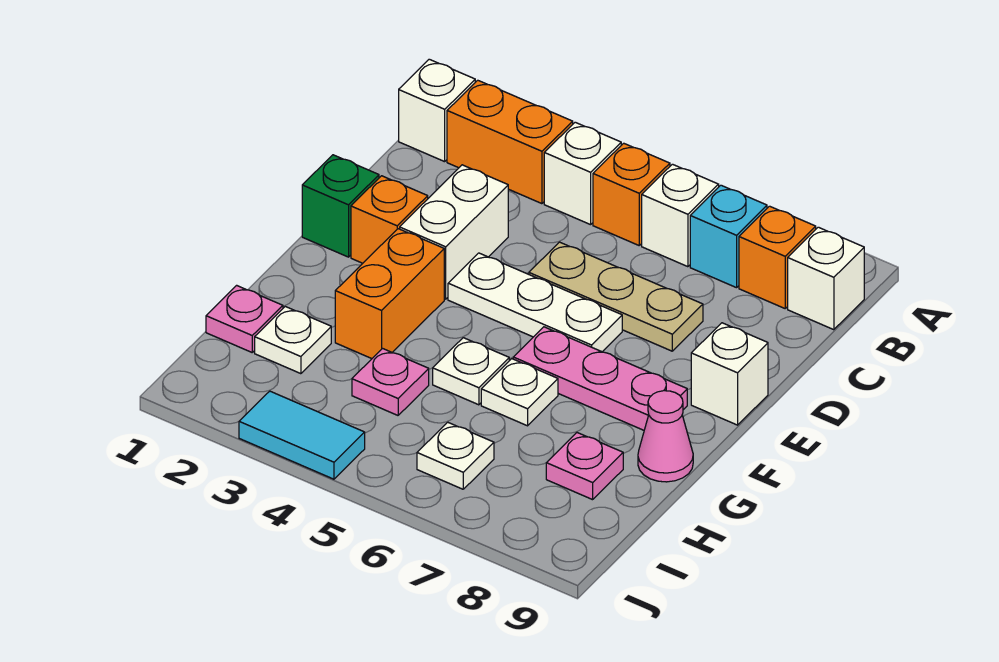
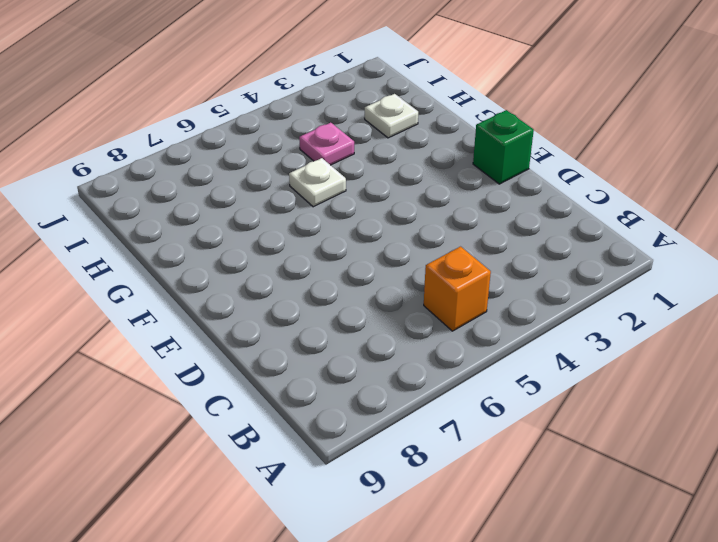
none -> white 1x1 brick [399,59,475,162]
none -> orange 1x2 brick [447,80,573,204]
none -> white 1x1 brick [544,122,621,225]

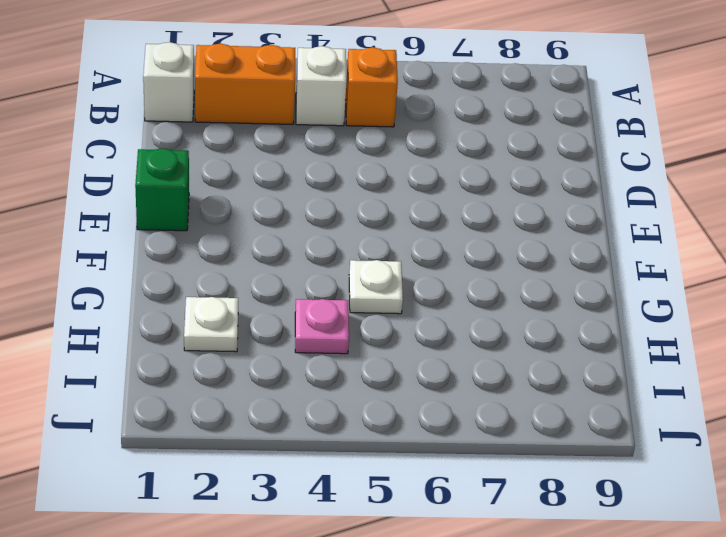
none -> white 1x1 brick [642,164,719,267]
none -> cyan 1x1 brick [690,185,767,288]
none -> orange 1x1 brick [739,206,816,308]

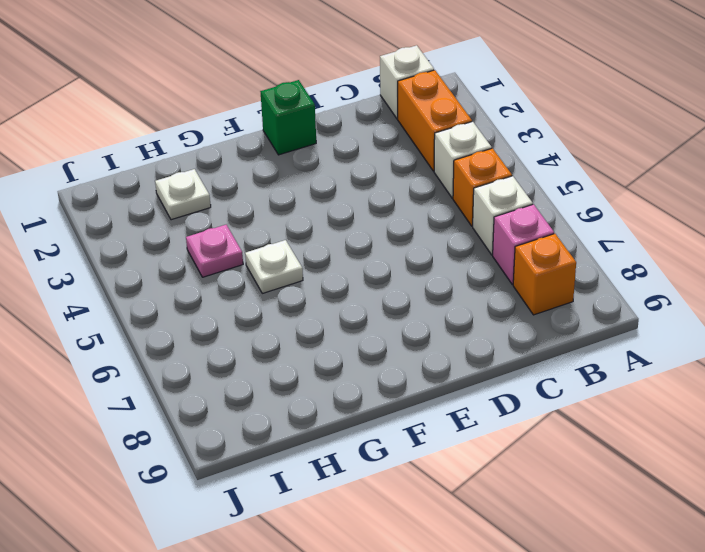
pink 1x1 brick [493,204,554,284] -> cyan 1x1 brick [690,185,767,288]
none -> white 1x1 brick [788,227,864,330]
none -> white 1x2 brick [400,165,508,299]
none -> tan 1x3 plate [529,242,703,351]

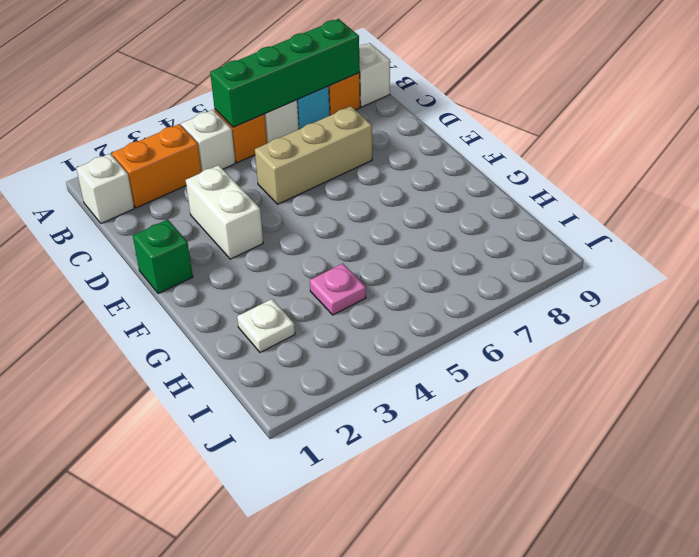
green 1x4 brick [210,19,360,127] -> none
tan 1x3 brick [255,106,372,204] -> tan 1x3 plate [529,242,703,351]
none -> orange 1x1 brick [351,176,428,263]
none -> white 1x3 plate [448,253,622,352]
none -> white 1x1 brick [691,323,768,425]

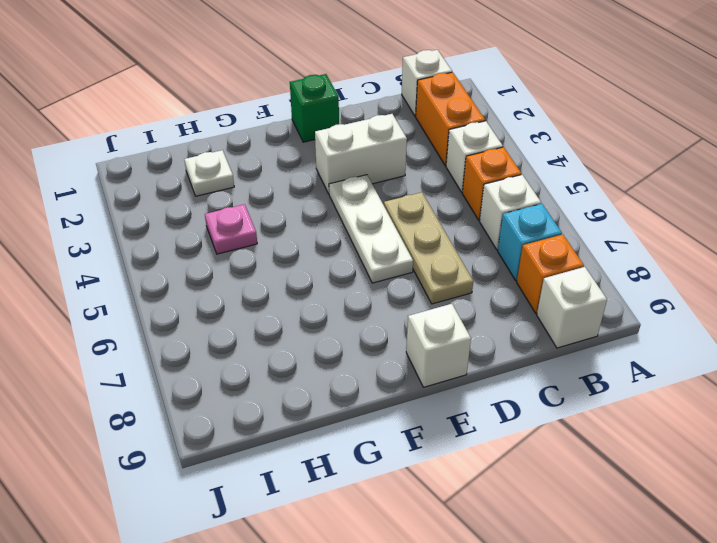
none -> orange 1x1 brick [351,176,428,263]
none -> orange 1x2 brick [335,229,444,359]
none -> pink 1x3 plate [513,327,687,430]

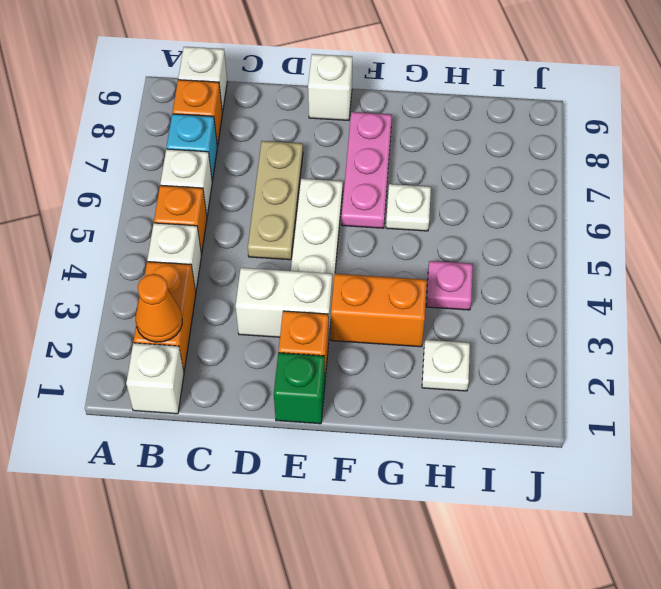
orange 1x1 cone [136,274,182,342] -> none
none -> white 1x1 plate [433,338,509,405]
none -> pink 1x1 cone [638,391,693,482]
none -> pink 1x1 plate [206,285,283,352]

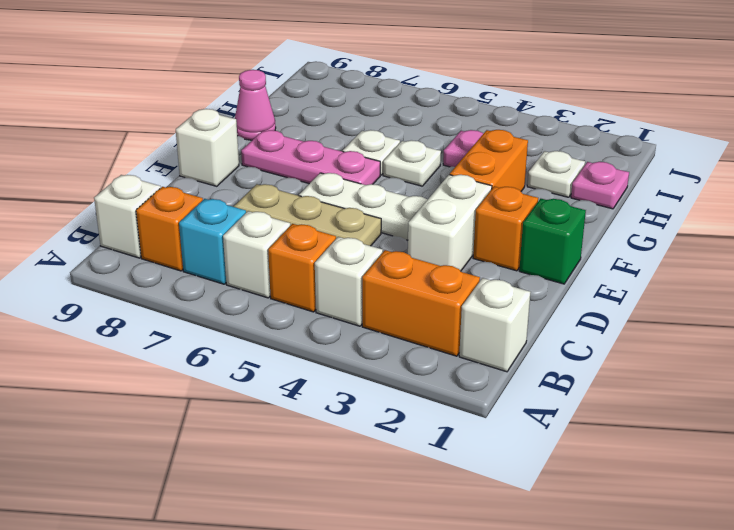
none -> pink 1x1 plate [546,433,623,500]
none -> white 1x1 plate [417,422,494,489]
none -> cyan 1x2 tile [239,391,365,479]

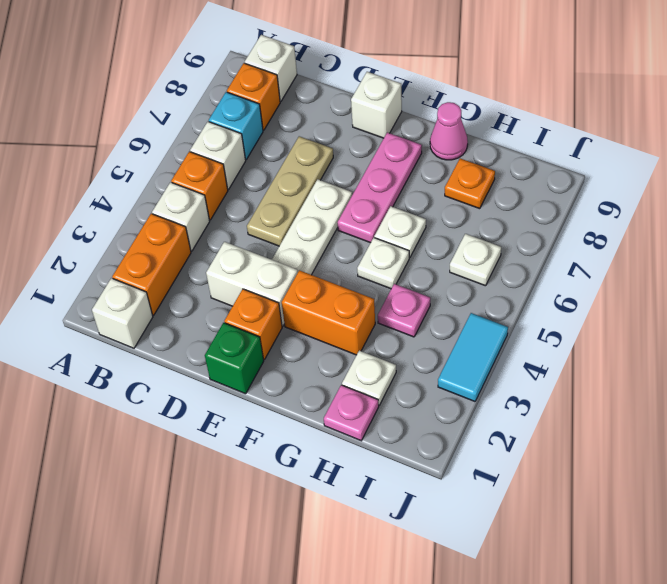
orange 1x1 plate [445,159,495,209] -> pink 1x1 plate [546,433,623,500]

